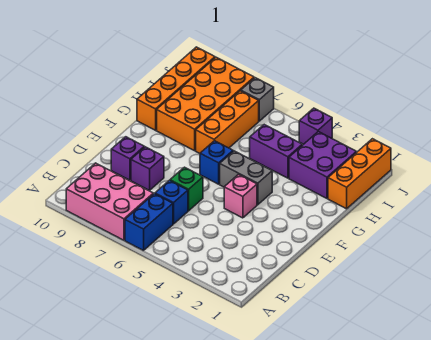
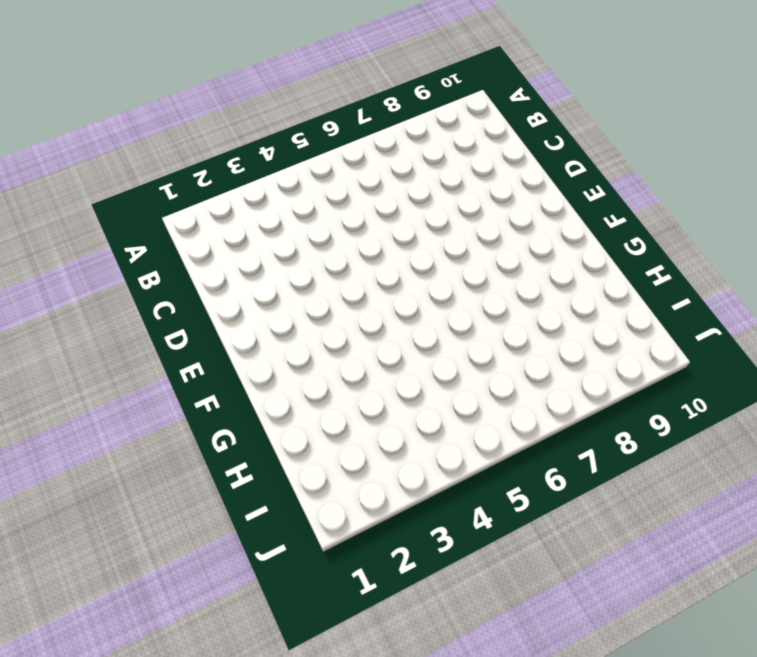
none -> blue 1x2 brick [125,194,173,251]
none -> pink 2x3 brick [66,163,153,240]
none -> blue 1x1 brick [155,180,188,224]

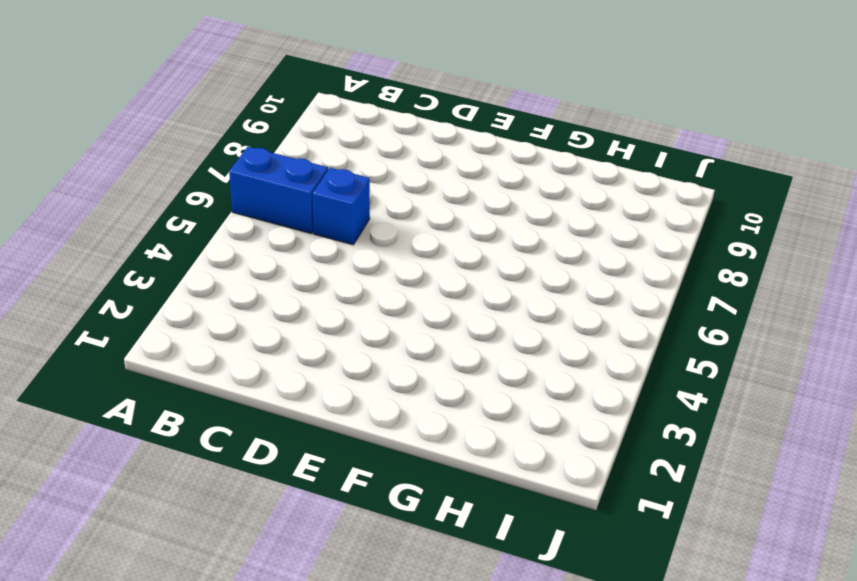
none -> pink 2x3 brick [66,163,153,240]
none -> green 1x1 brick [170,167,203,211]
none -> purple 1x1 brick [131,147,164,190]

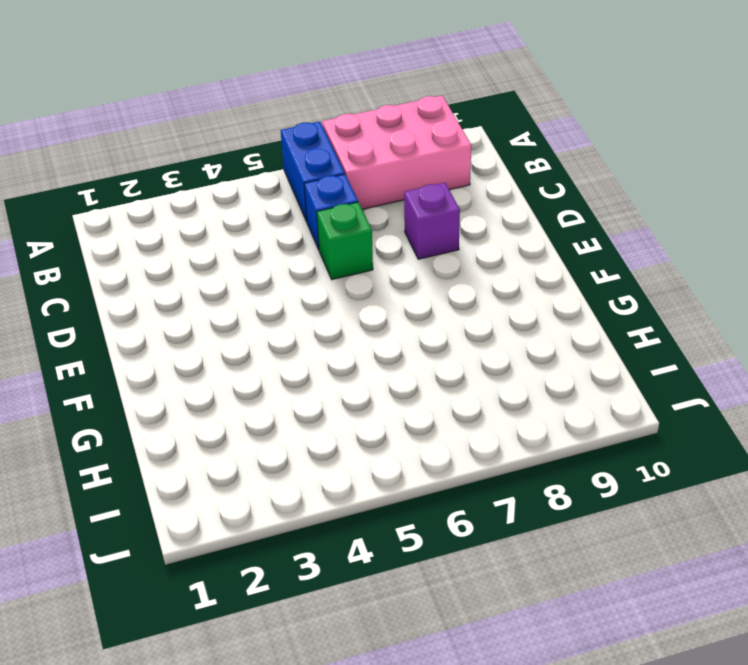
none -> purple 1x1 brick [111,137,144,180]
none -> pink 1x1 brick [224,174,257,218]
none -> grey 1x2 brick [220,151,272,205]

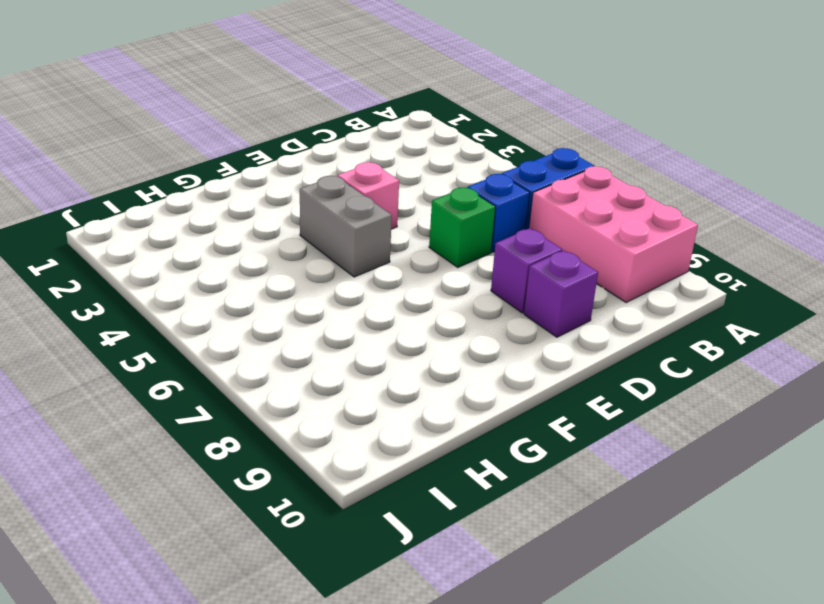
none -> blue 1x1 brick [200,141,233,184]
none -> orange 1x3 brick [196,91,259,153]
none -> orange 2x4 brick [157,57,254,151]

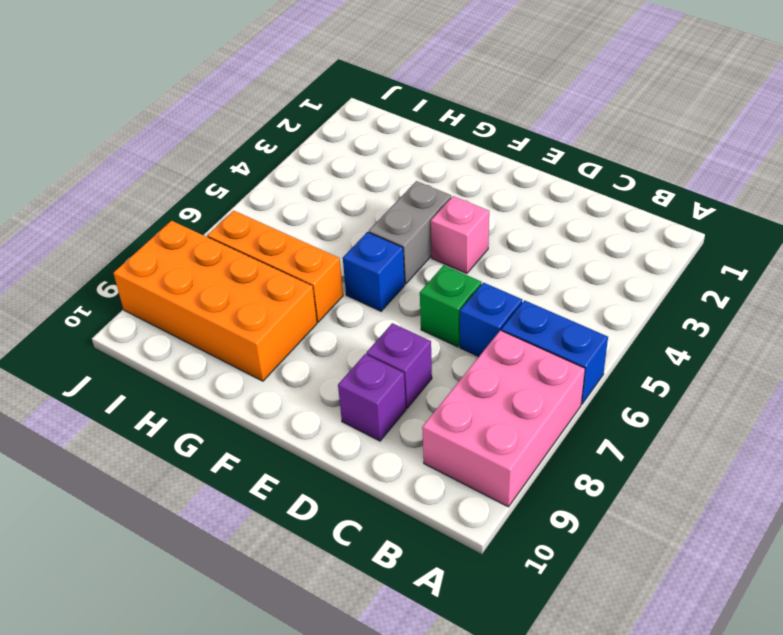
none -> orange 1x4 brick [137,47,215,130]
none -> orange 1x3 brick [328,139,391,209]
none -> purple 2x2 brick [289,132,356,198]

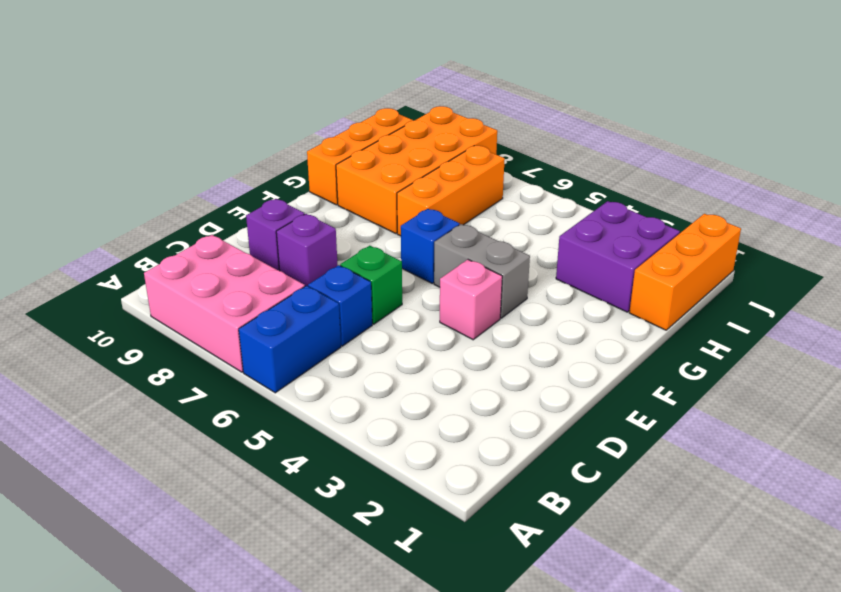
orange 1x3 brick [307,108,413,205] -> orange 1x4 brick [137,47,215,130]
none -> purple 1x2 brick [250,125,302,178]
none -> purple 1x1 brick [299,108,332,144]
none -> grey 1x1 brick [241,78,274,121]

